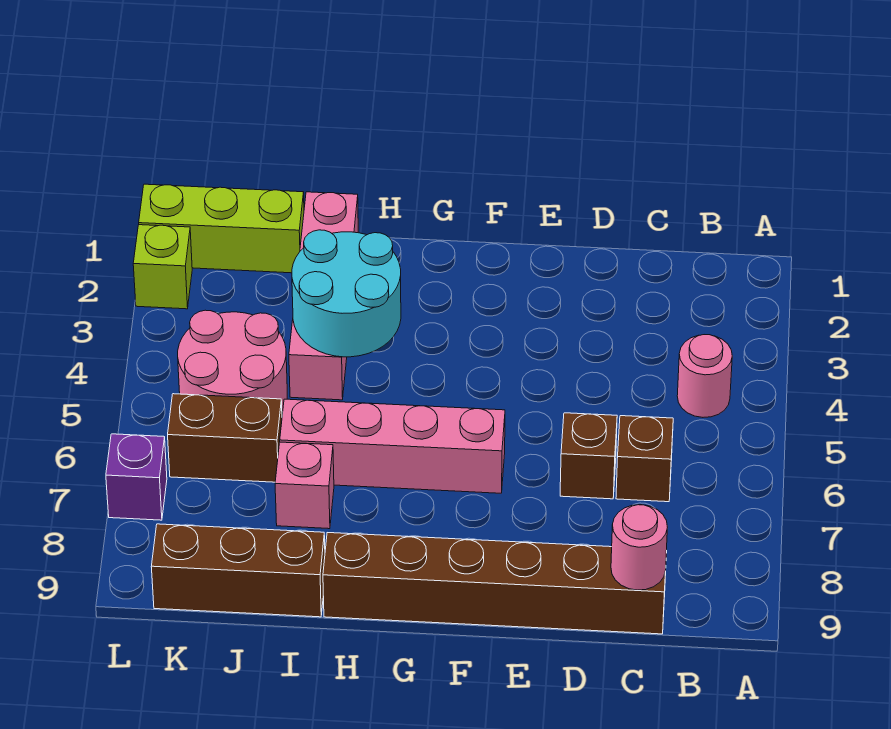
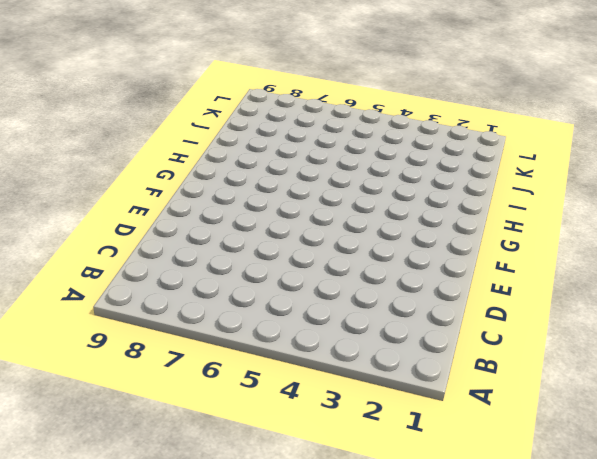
none -> pink 1x1 round brick [677,335,732,417]
none -> brown 1x1 brick [616,416,673,502]
none -> brown 1x6 brick [323,533,667,634]

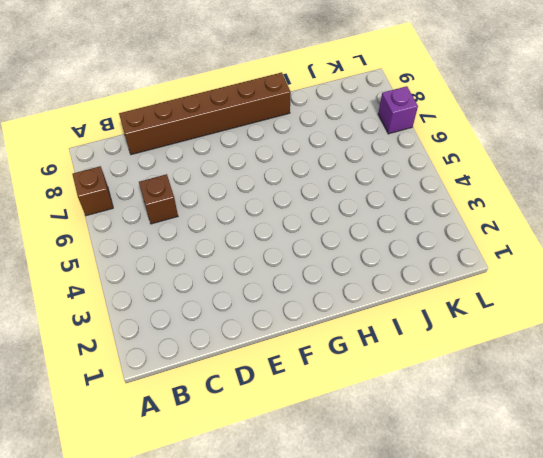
brown 1x1 brick [72,166,113,216] -> brown 1x1 brick moved to [560,413,617,499]
none -> pink 1x1 round brick [677,335,732,417]
none -> pink 1x4 brick [280,399,505,493]
none -> pink 1x4 brick [289,192,358,400]

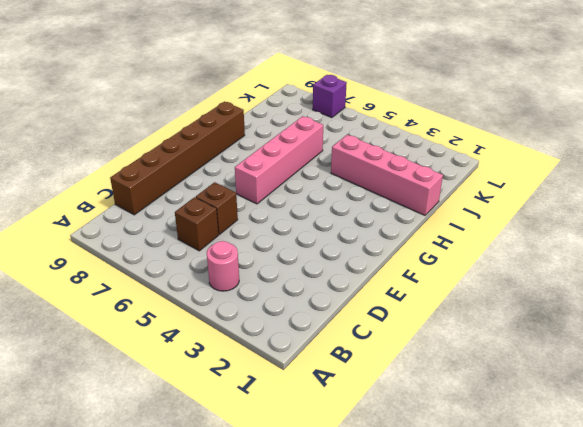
none -> pink 1x1 brick [275,442,334,529]
none -> brown 1x3 brick [151,524,325,617]
none -> lime 1x3 brick [139,184,304,273]

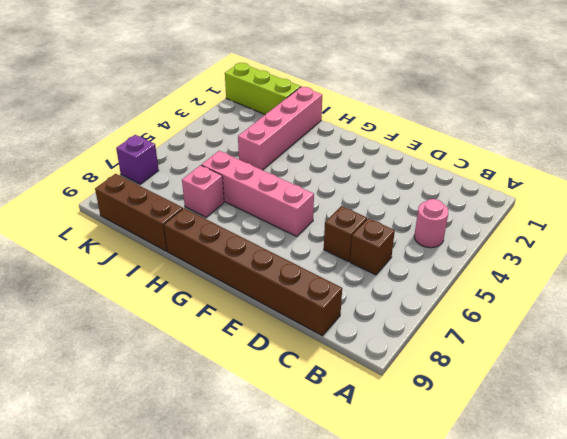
none -> pink 2x2 round brick [178,310,287,412]
none -> brown 1x2 brick [168,394,282,482]
none -> lime 1x1 brick [133,225,192,309]

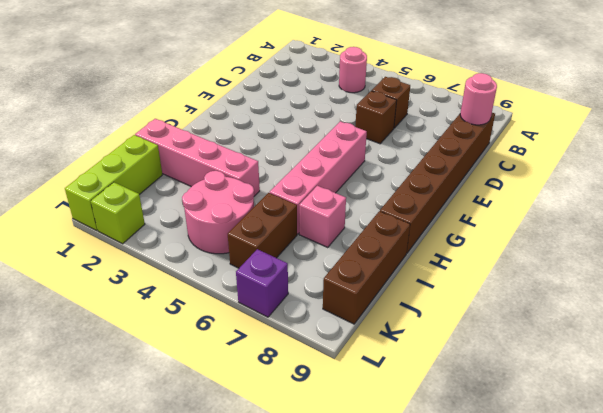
none -> cyan 2x2 round brick [292,230,401,357]

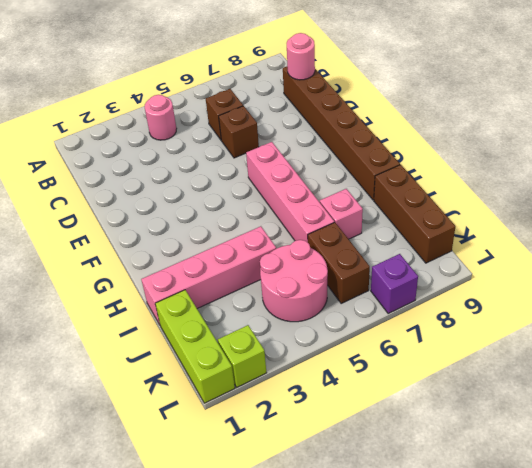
none -> cyan 2x2 round brick [292,230,401,357]

